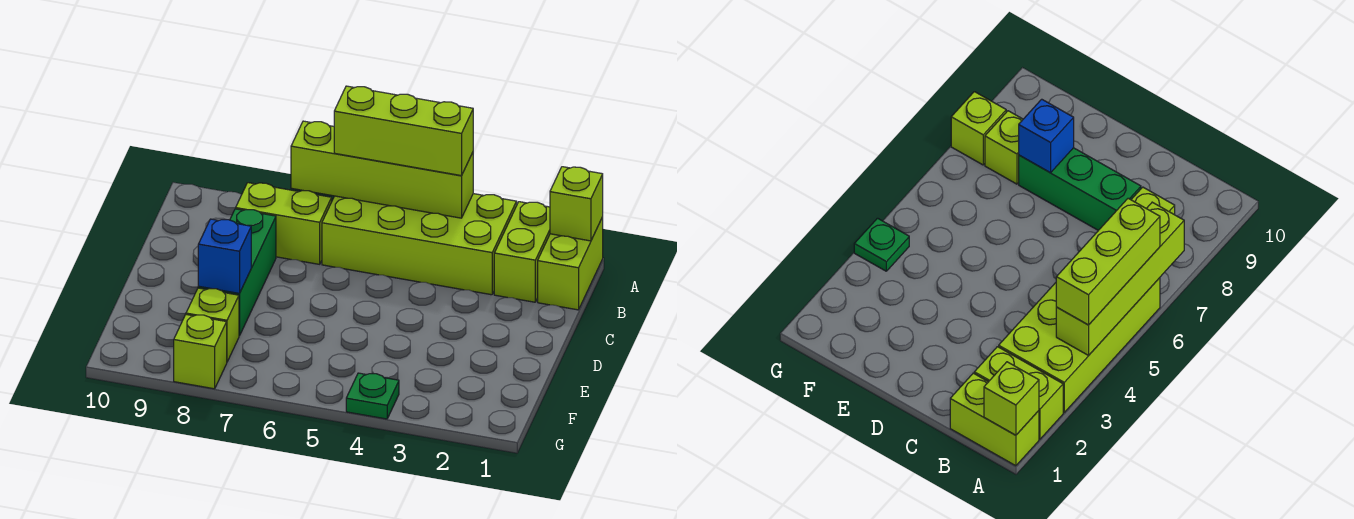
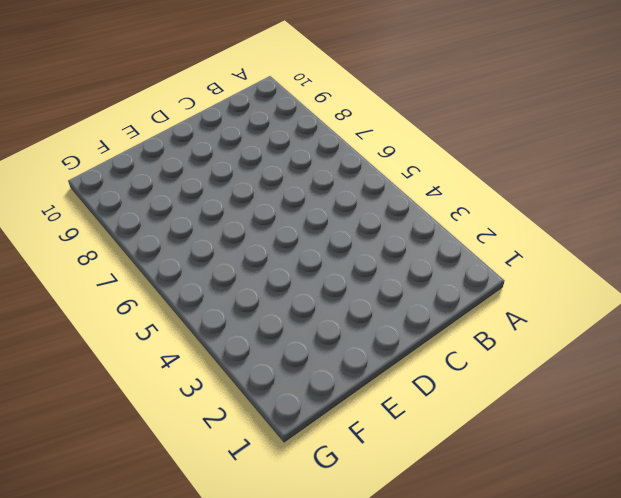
none -> lime 1x2 brick [538,217,603,310]
none -> lime 1x2 brick [494,202,550,302]
none -> lime 2x4 brick [322,194,517,295]

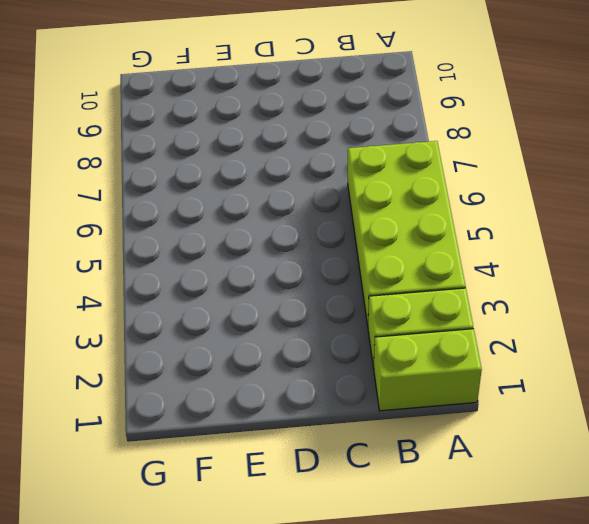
none -> lime 1x2 brick [236,183,332,264]
none -> green 1x3 brick [198,209,276,336]
none -> lime 1x1 brick [186,288,239,362]

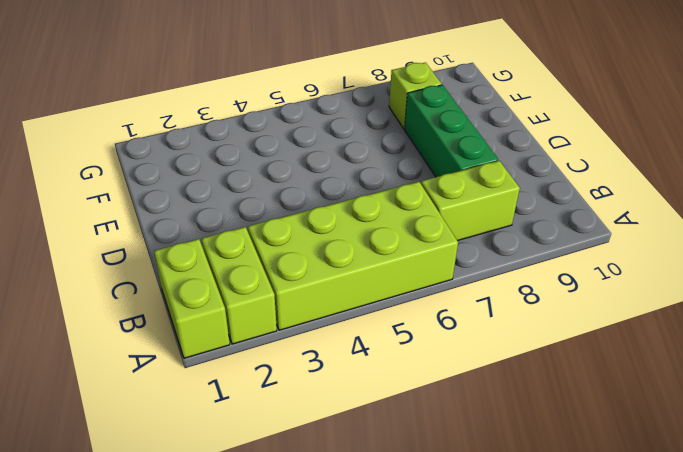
none -> green 1x1 plate [346,373,399,419]
none -> lime 1x1 brick [174,315,227,389]
none -> lime 1x1 brick [550,167,603,241]

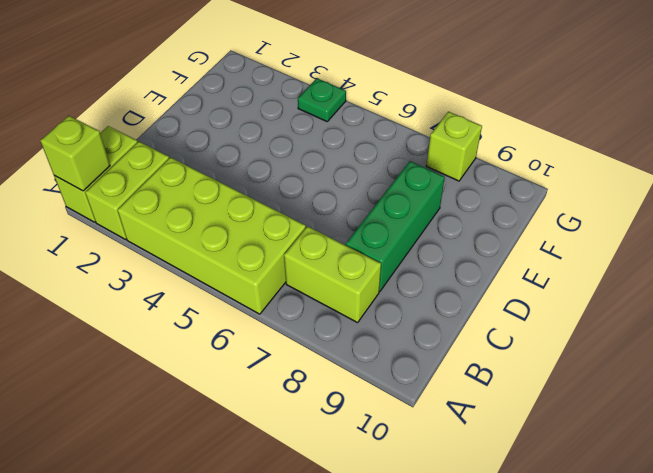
none -> lime 1x1 brick [186,288,239,362]
none -> lime 1x4 brick [291,121,473,218]
none -> blue 1x1 brick [198,219,251,293]

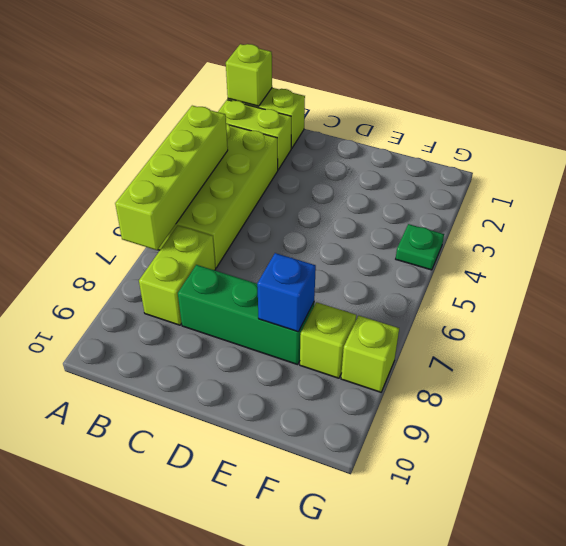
none -> lime 1x3 brick [334,86,473,176]

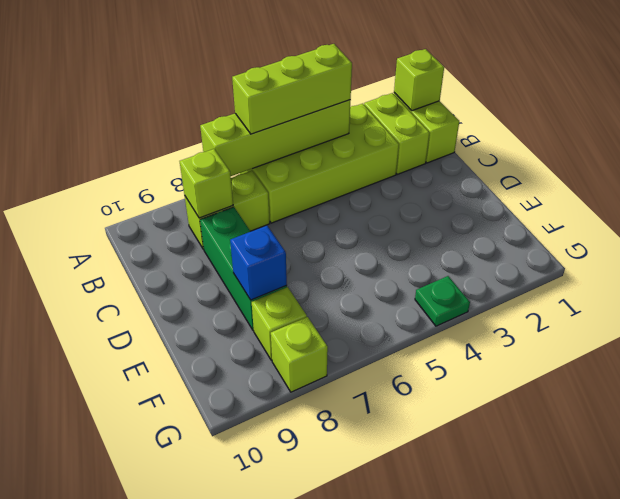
lime 1x1 brick [180,149,233,218] -> none

